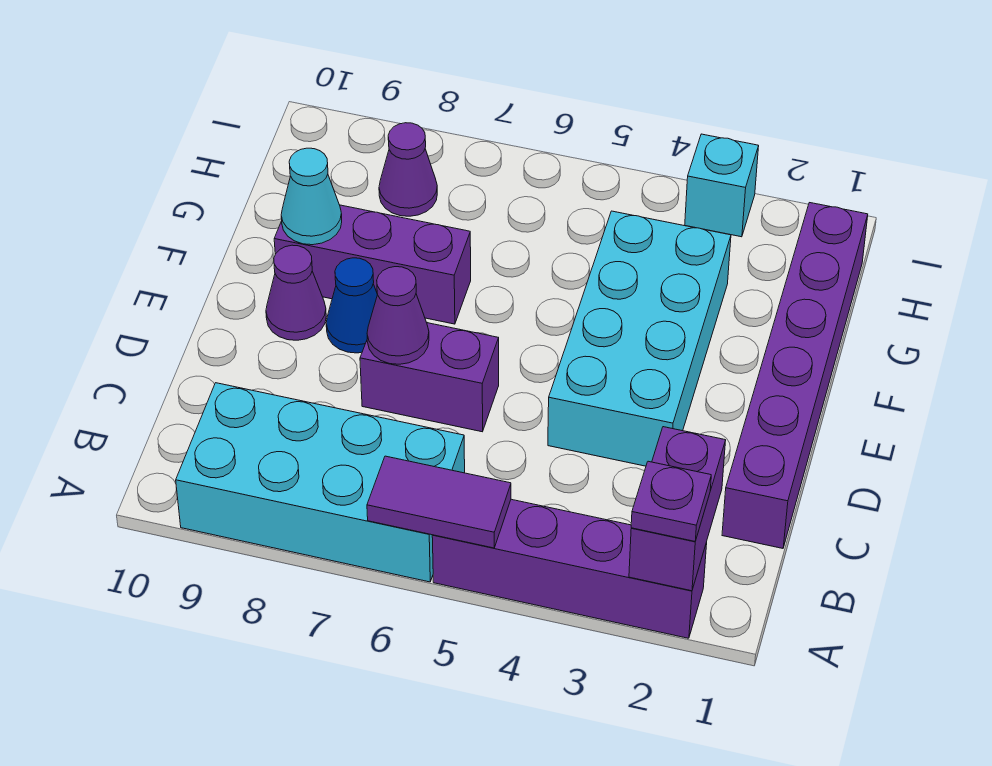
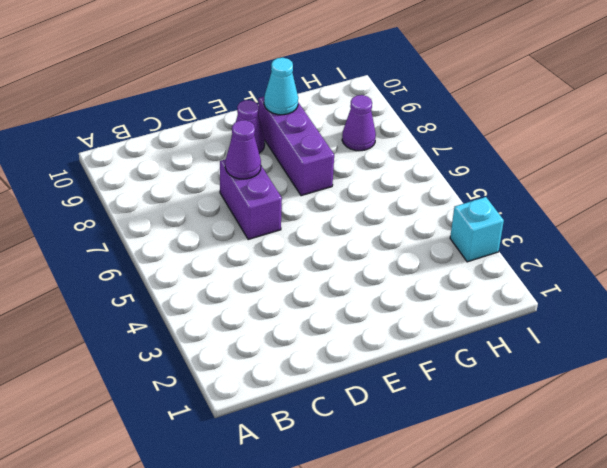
none -> purple 1x4 brick [432,499,707,638]
none -> cyan 2x4 brick [176,383,465,582]
none -> purple 1x6 brick [722,203,868,548]

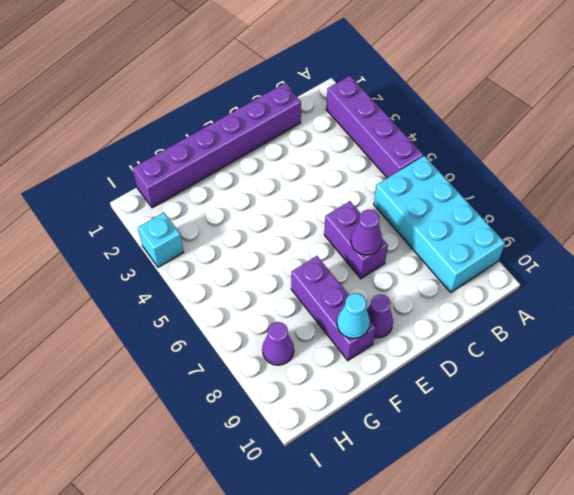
none -> cyan 2x4 brick [548,211,731,466]
none -> blue 1x1 cone [326,258,377,353]
none -> purple 1x2 brick [629,427,726,591]

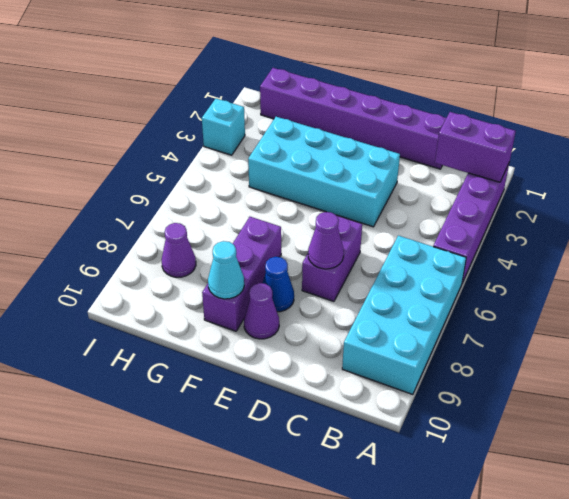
none -> purple 1x2 tile [367,456,511,548]
none -> purple 1x1 plate [631,461,711,541]

